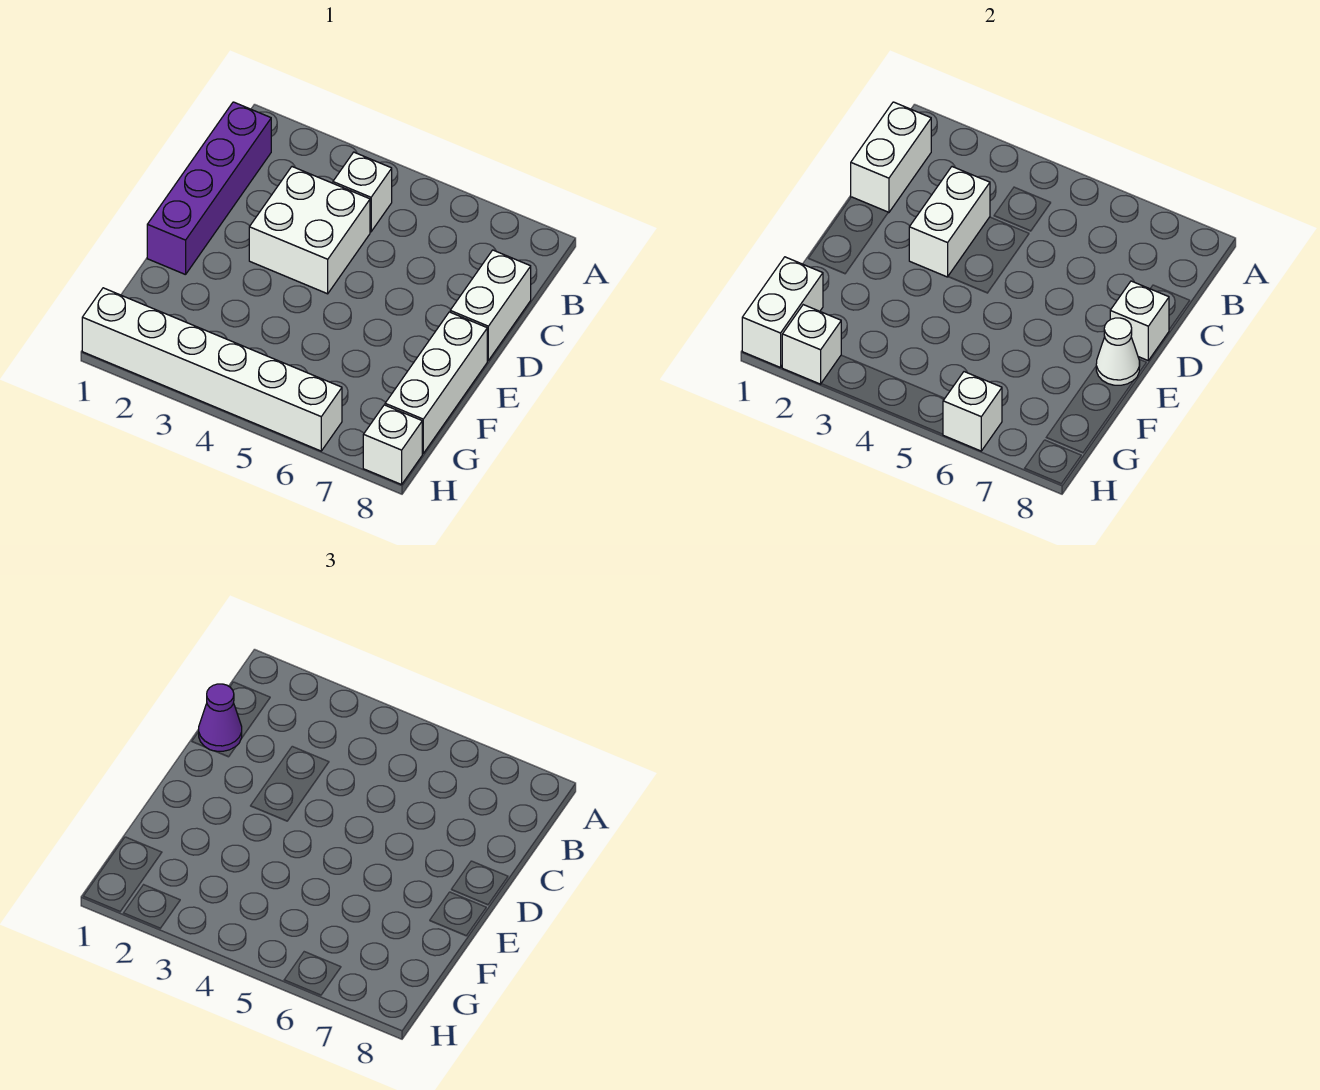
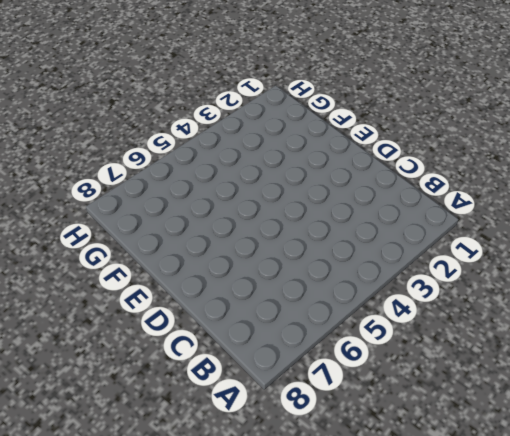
none -> purple 1x4 brick [147,102,271,275]
none -> white 1x1 brick [333,152,392,232]
none -> white 2x2 brick [249,167,370,294]

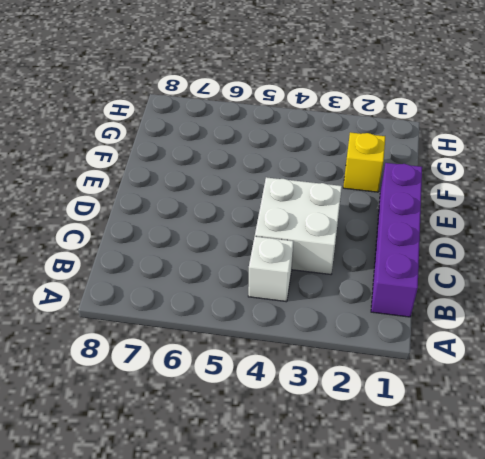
yellow 1x1 brick [343,132,385,192] -> none
none -> white 1x2 brick [450,250,531,360]
none -> white 1x3 brick [385,312,487,453]
none -> white 1x6 brick [82,288,342,451]

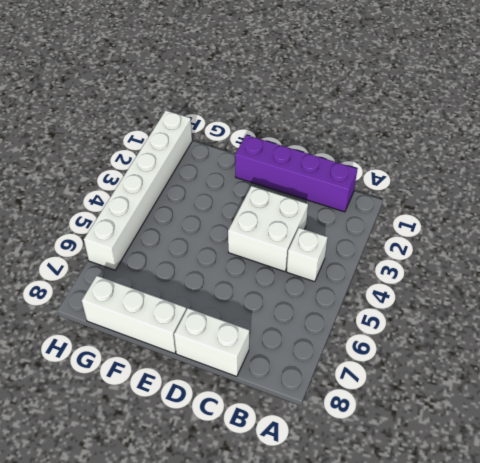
none -> white 1x1 brick [363,405,422,485]
none -> white 1x2 brick [851,102,931,213]
none -> white 1x2 brick [909,167,990,277]

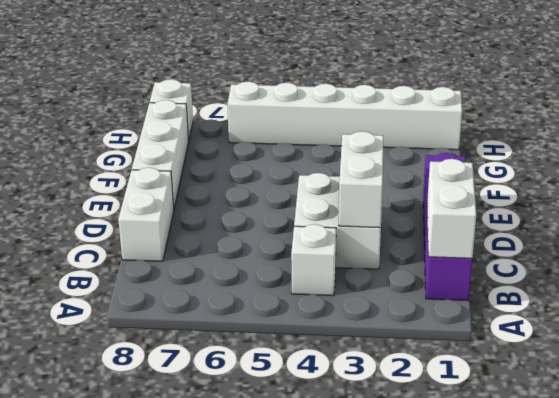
none -> white 1x1 brick [1110,281,1169,360]
none -> white 1x1 cone [1096,318,1140,385]
none -> white 1x2 brick [742,257,823,368]

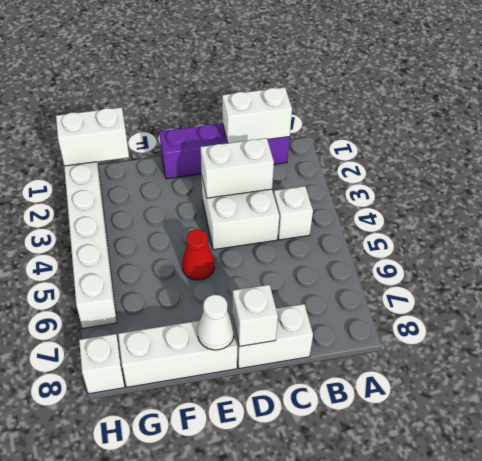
red 1x1 cone [182,229,215,280] -> none
none -> white 1x1 brick [782,305,841,384]
none -> white 1x1 brick [943,372,1002,451]
none -> purple 1x1 cone [199,684,242,751]

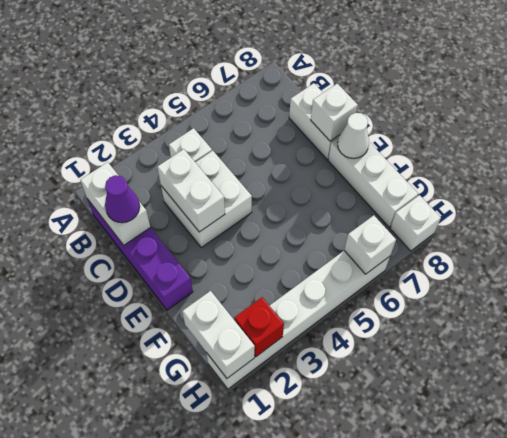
red 1x1 brick [234,297,284,357] -> white 1x1 brick [782,305,841,384]

